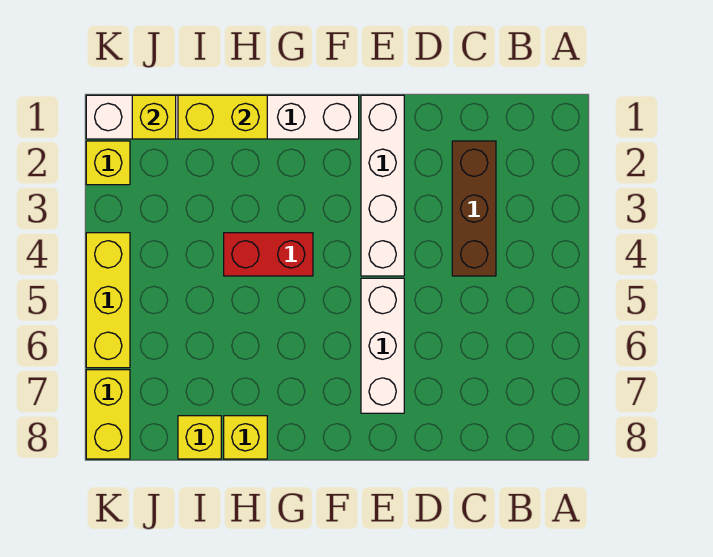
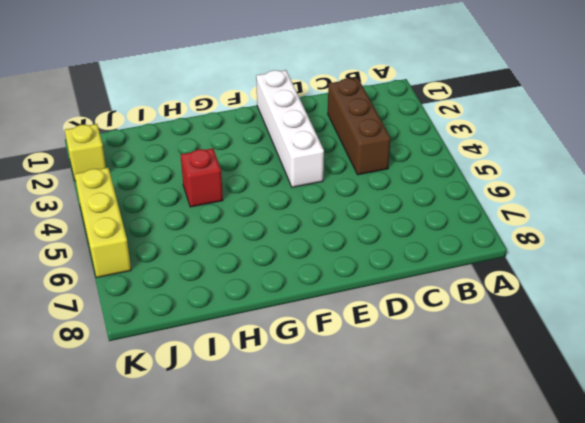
red 1x1 brick [181,148,223,207] -> red 1x2 brick [224,233,313,276]
none -> white 1x3 brick [361,278,404,413]
none -> white 1x6 brick [86,95,359,139]
none -> yellow 1x1 brick [224,416,267,459]

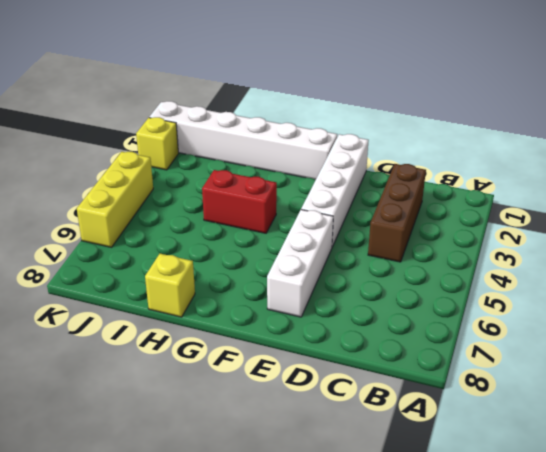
none -> yellow 1x1 brick [178,416,221,459]
none -> yellow 1x2 brick [86,370,130,459]
none -> yellow 1x2 brick [178,95,267,139]

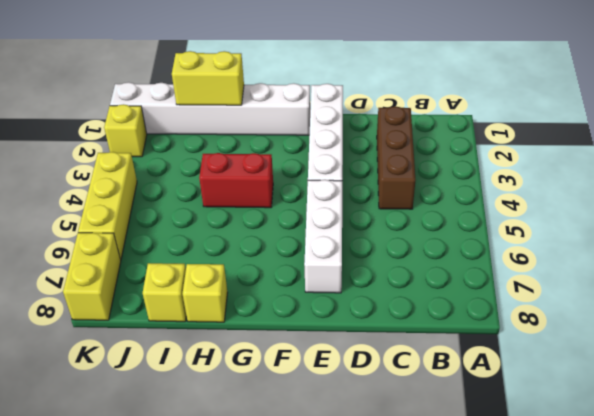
none -> yellow 1x1 brick [132,95,176,139]

